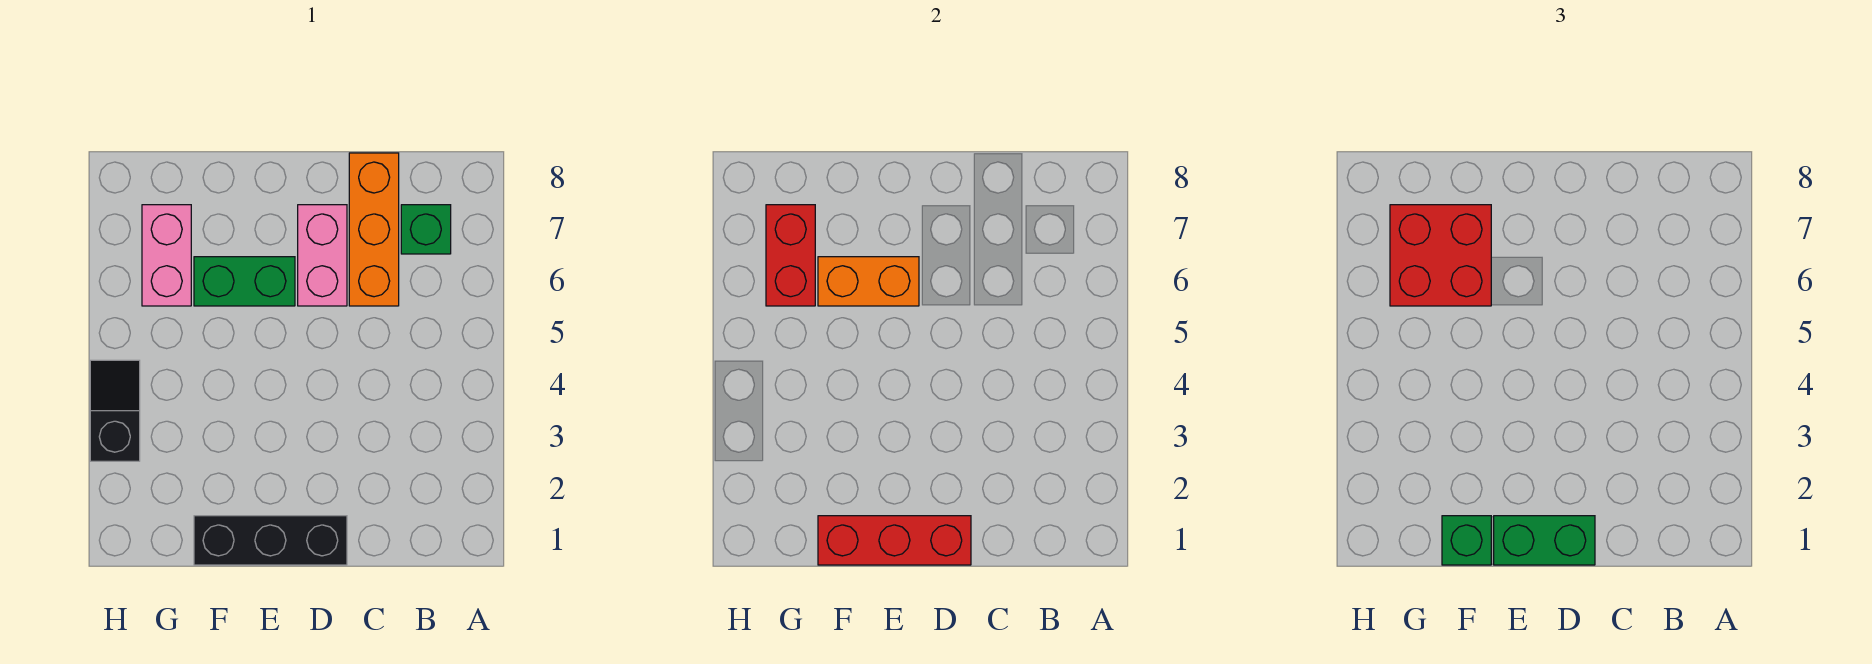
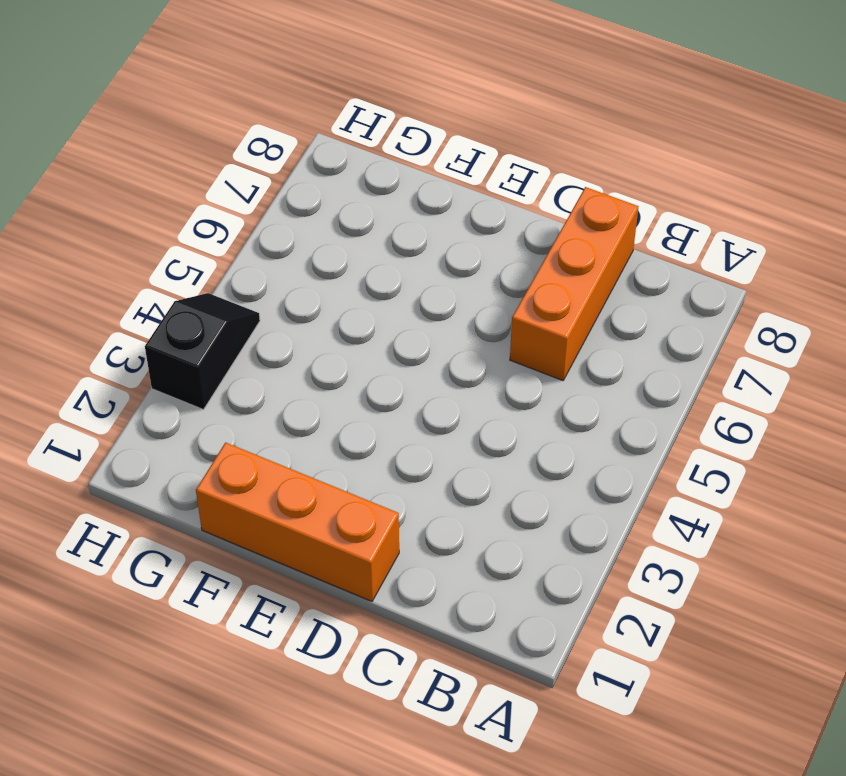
orange 1x3 brick [196,442,399,601] -> black 1x3 brick [194,516,347,565]
none -> green 1x1 brick [401,205,451,254]
none -> pink 1x2 brick [298,205,347,306]
none -> green 1x2 brick [194,257,295,306]

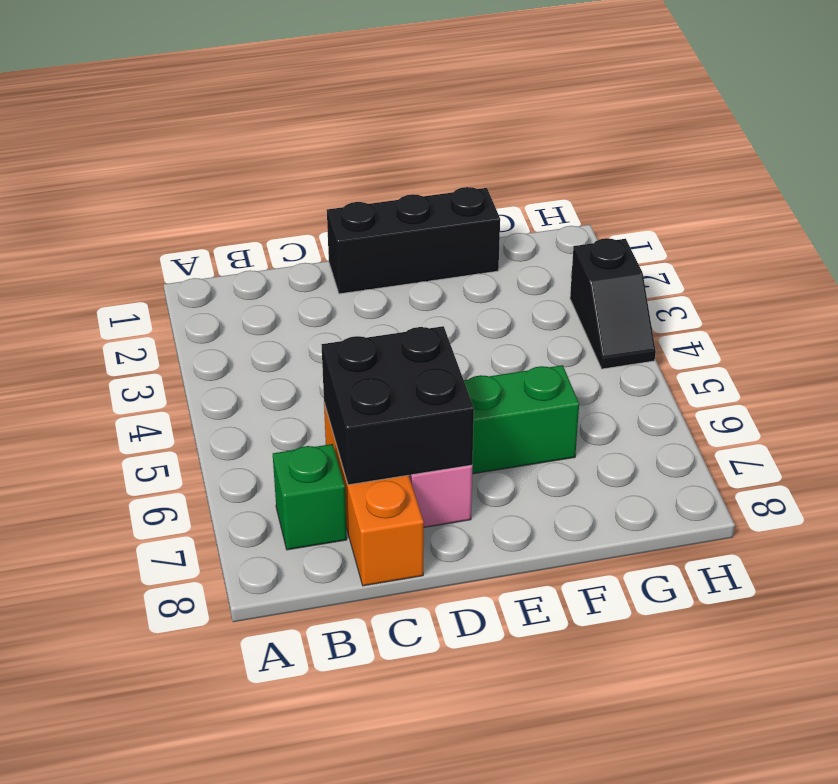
black 2x2 brick [321,326,474,485] -> none
none -> pink 1x2 brick [142,205,191,306]
none -> red 1x3 brick [818,516,971,565]
none -> orange 1x2 brick [818,257,919,306]

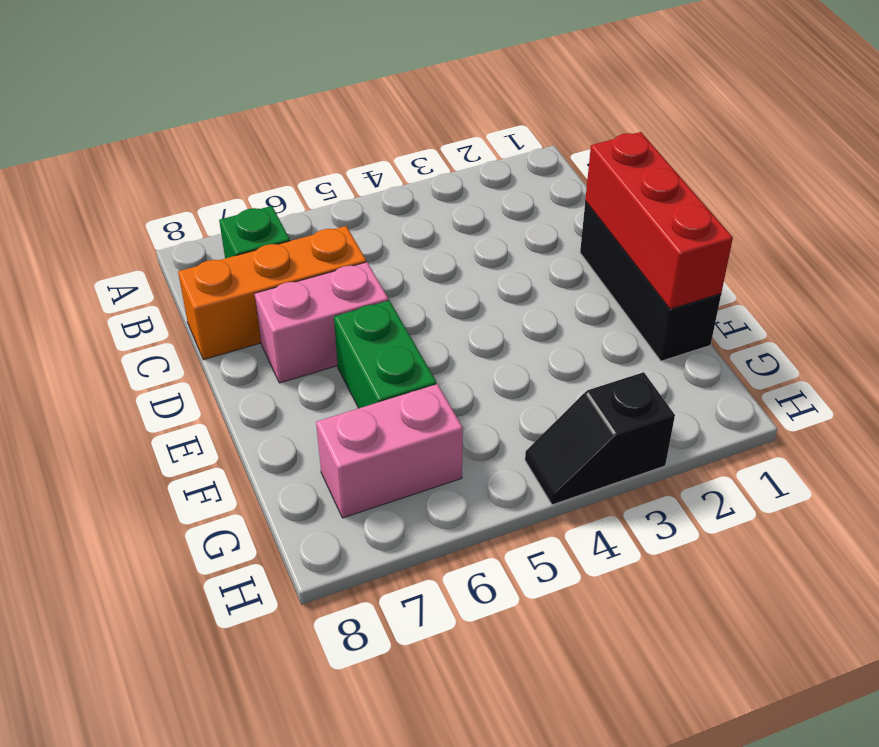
none -> orange 1x2 brick [818,257,919,306]
none -> red 1x2 brick [766,205,815,306]
none -> green 1x2 brick [1494,516,1595,565]

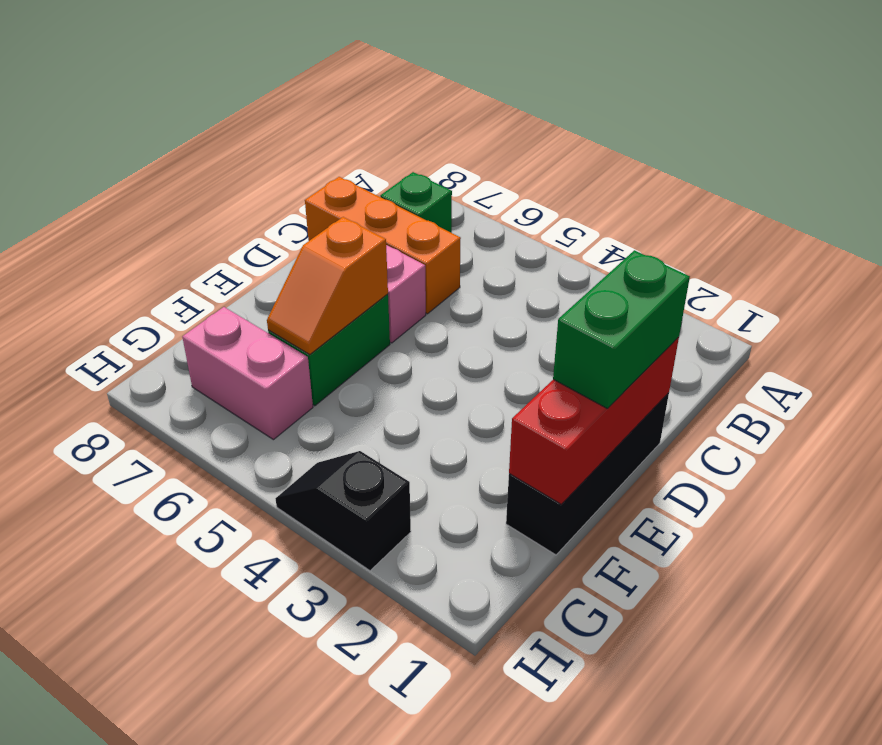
orange 1x2 slope [267,217,388,354] -> orange 1x2 brick [818,257,919,306]
none -> red 1x2 brick [766,205,815,306]
none -> green 1x1 brick [1442,516,1491,565]
none -> red 2x2 brick [1390,205,1491,306]

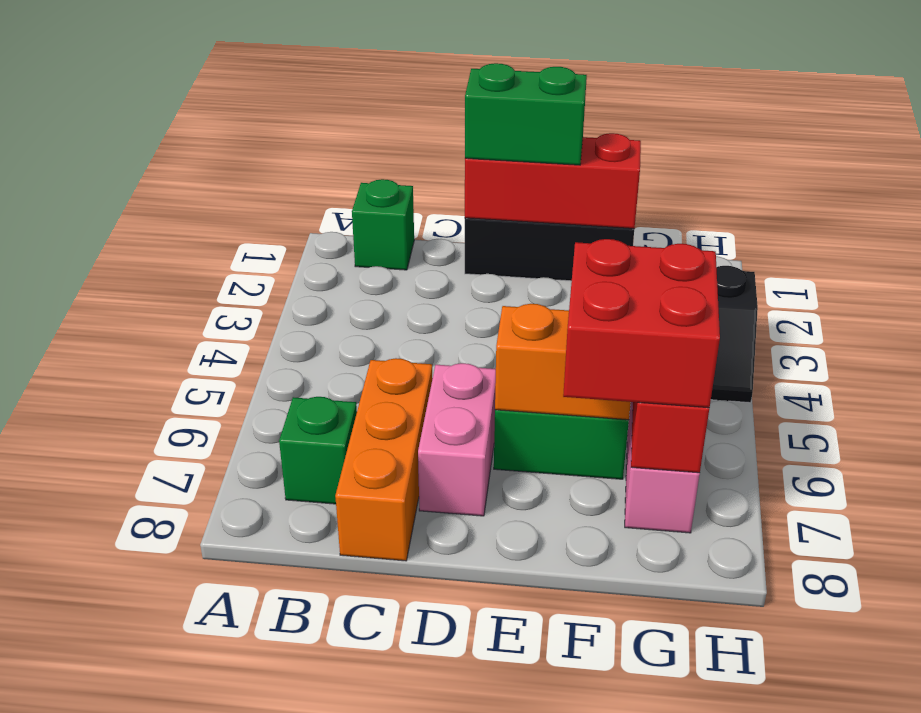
green 1x1 brick [352,179,414,270] -> green 1x1 brick moved to [1442,516,1491,565]

